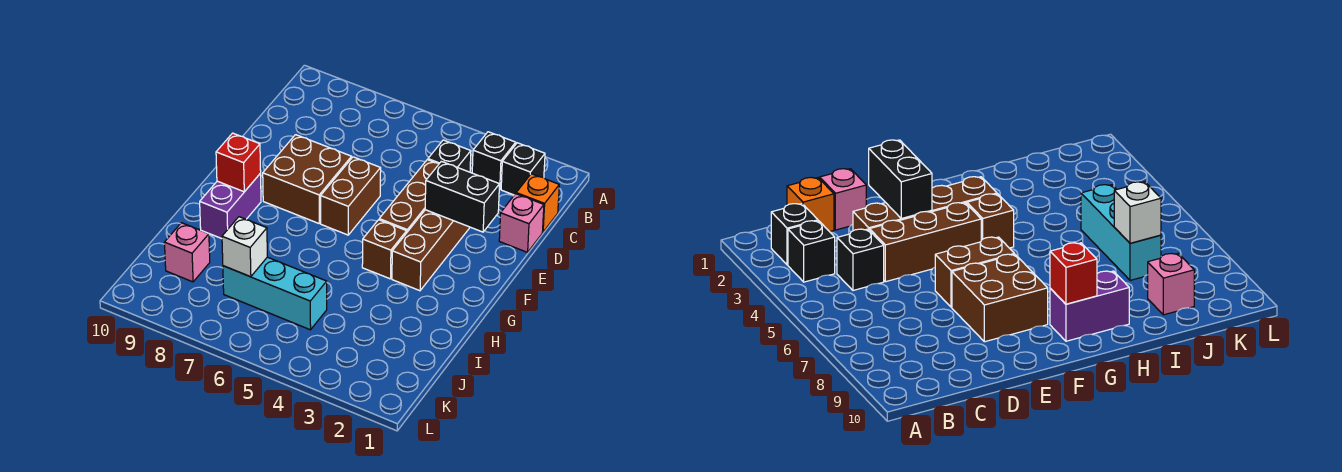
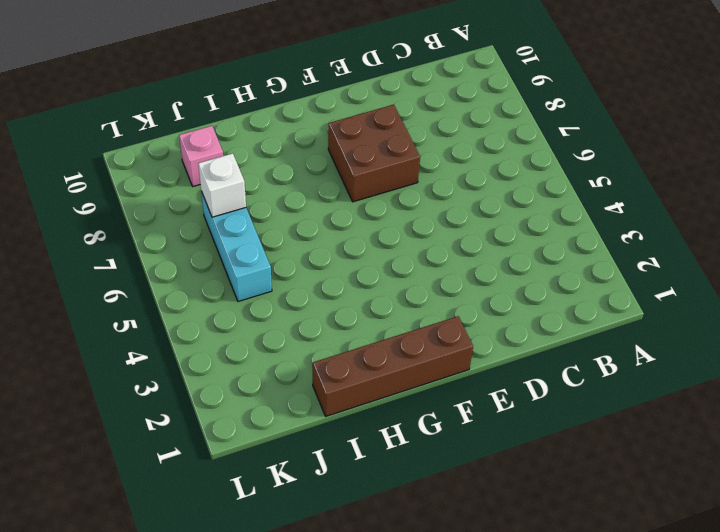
brown 1x4 brick [313,316,473,416] -> brown 1x4 brick moved to [392,210,470,291]
none -> black 1x1 brick [501,143,545,195]
none -> black 1x1 brick [472,132,516,189]
none -> orange 1x1 brick [516,174,559,232]

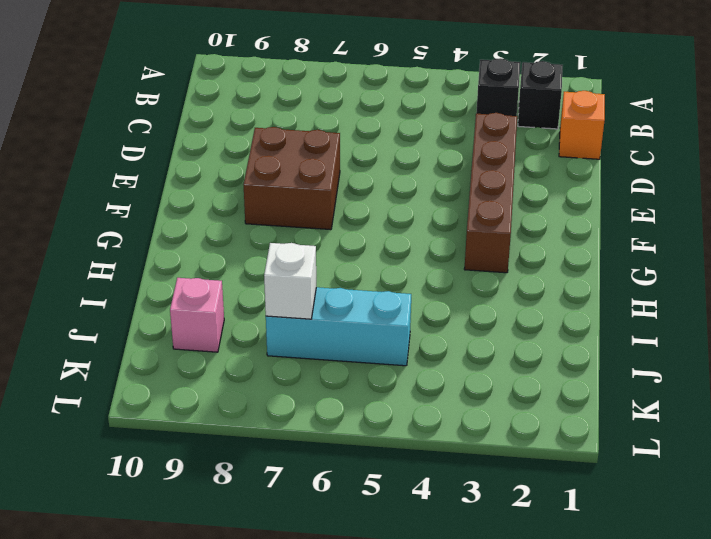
none -> black 1x1 brick [428,140,471,172]
none -> pink 1x1 brick [499,194,544,252]
none -> brown 1x3 brick [379,160,439,232]

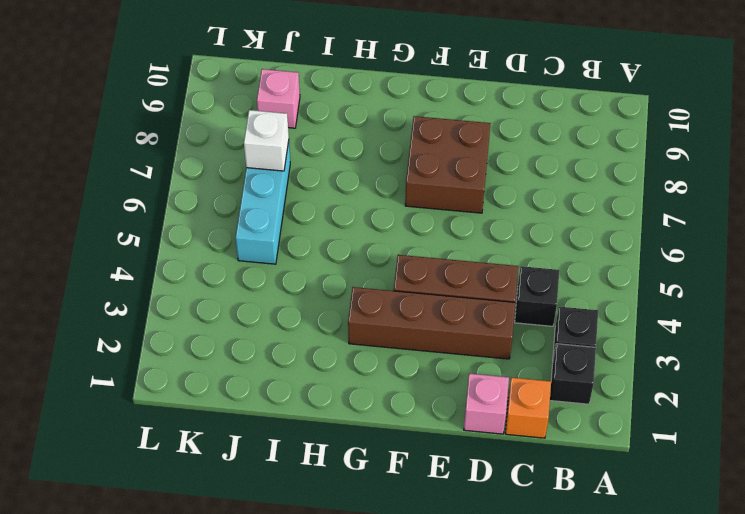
none -> brown 1x2 brick [321,157,381,235]
none -> brown 1x1 brick [362,220,407,279]
none -> purple 1x2 brick [200,174,261,239]

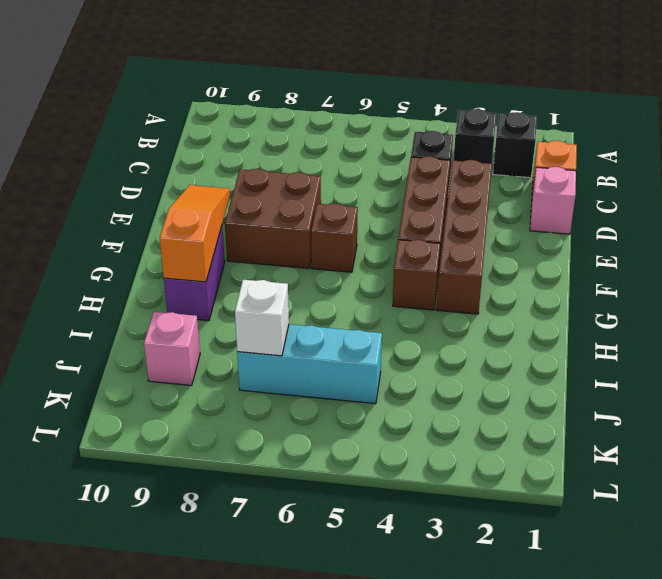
brown 1x1 brick [311,203,358,272] -> brown 1x2 brick [321,157,381,235]
orange 1x3 slope [160,185,230,282] -> red 1x1 brick [216,133,261,192]
none -> black 1x2 brick [425,161,500,232]

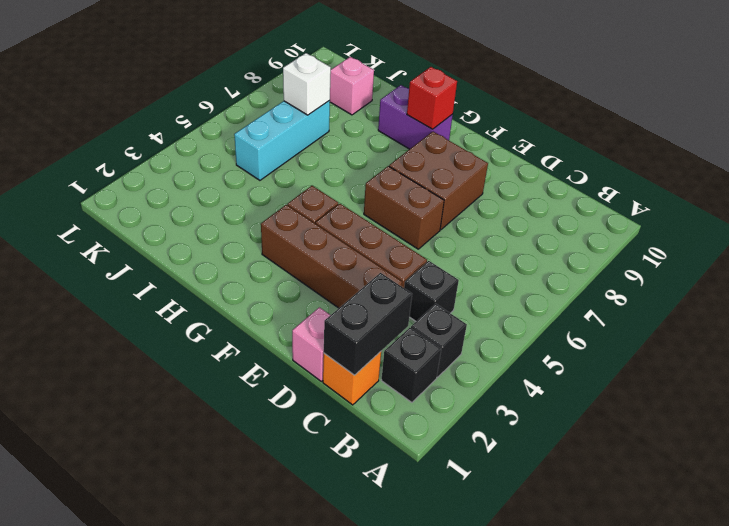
black 1x2 brick [324,273,412,375] -> black 1x2 brick moved to [425,161,500,232]

